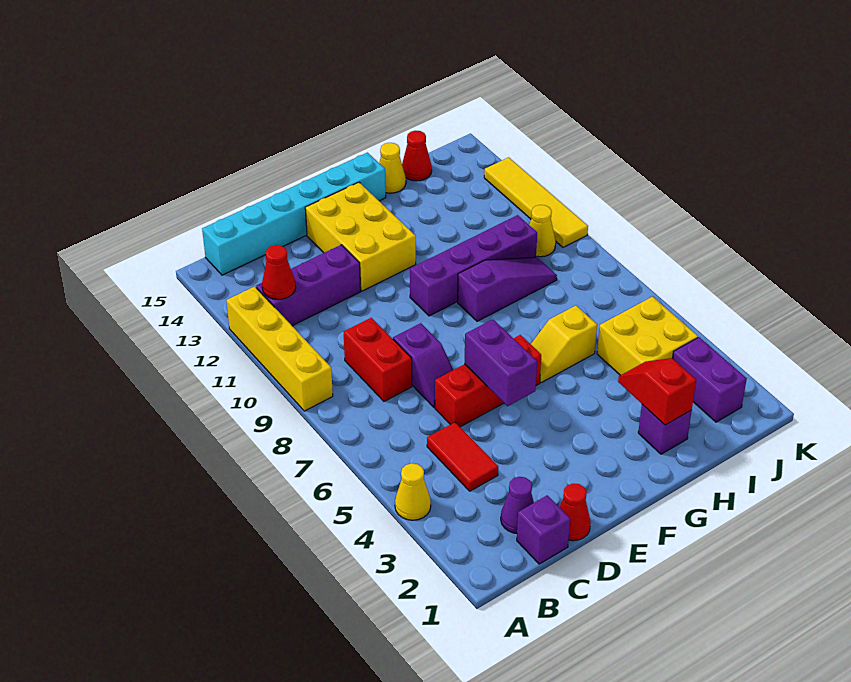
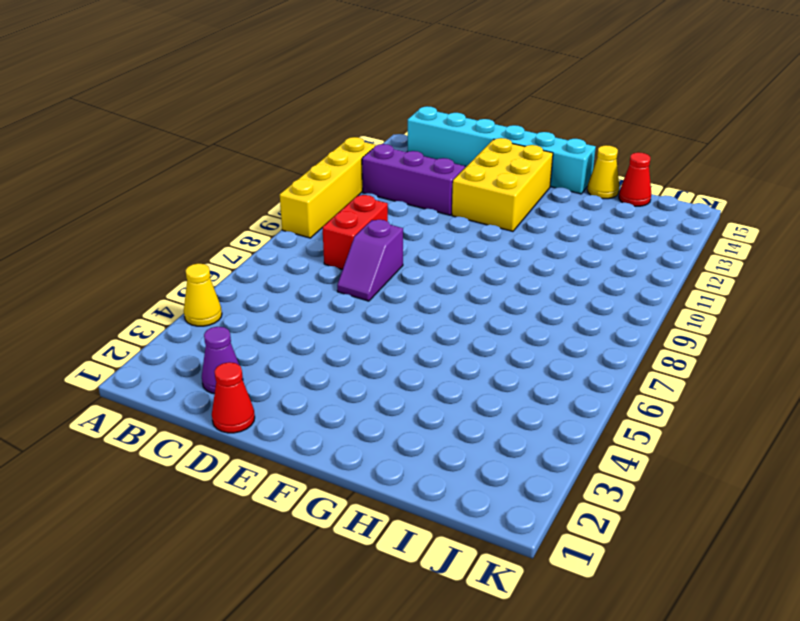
none -> purple 1x1 brick [517,495,570,564]
none -> red 1x2 tile [427,422,498,491]
none -> red 1x3 brick [435,335,541,427]

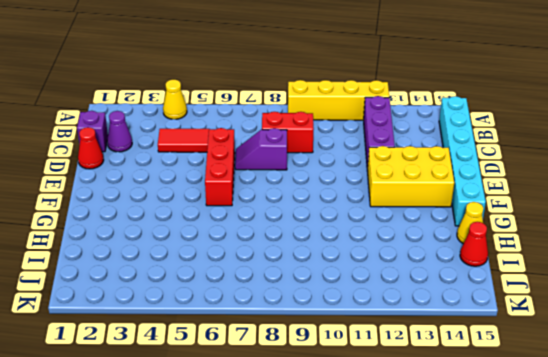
none -> purple 1x4 brick [410,215,537,316]
none -> yellow 1x2 slope [531,305,597,383]
none -> purple 1x3 slope [458,257,557,321]

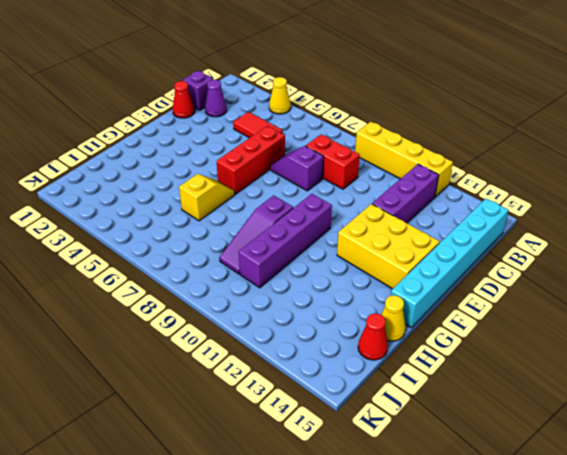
none -> purple 1x1 brick [638,404,692,454]
none -> yellow 2x2 brick [597,296,698,375]
none -> purple 1x2 brick [673,337,747,422]

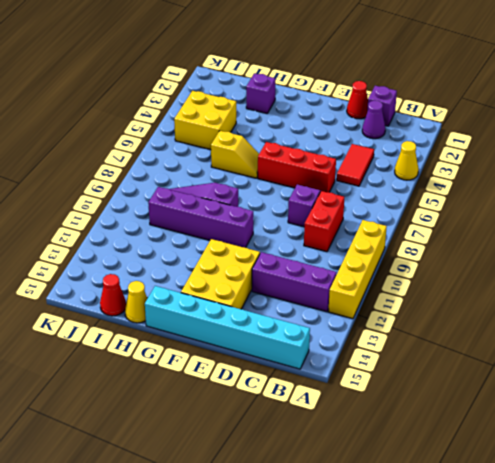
none -> purple 1x2 brick [673,337,747,422]
none -> yellow 1x1 cone [529,205,556,257]
none -> yellow 1x4 tile [484,157,588,247]

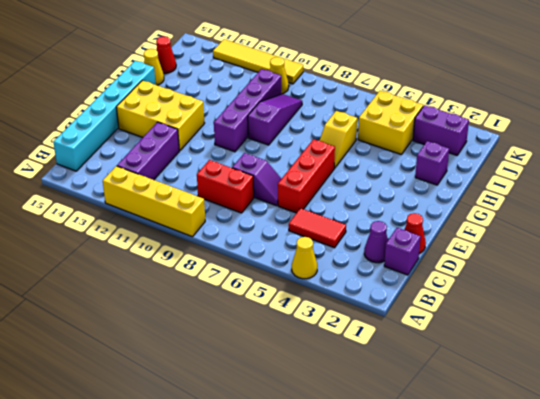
none -> red 1x1 cone [262,245,296,299]
none -> purple 1x2 brick [465,319,537,406]
none -> red 1x2 slope [618,358,696,425]

